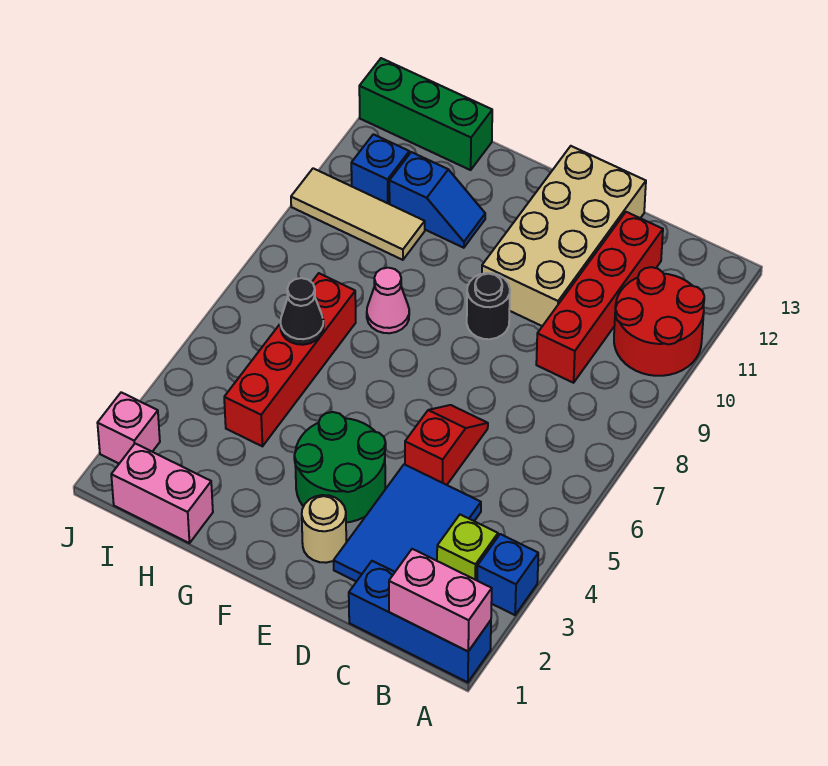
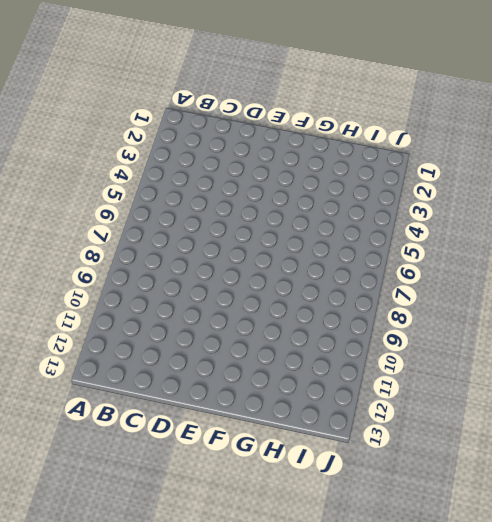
none -> blue 1x3 brick [349,561,491,682]
none -> blue 1x1 brick [477,534,538,615]
none -> red 2x2 round brick [614,267,704,376]

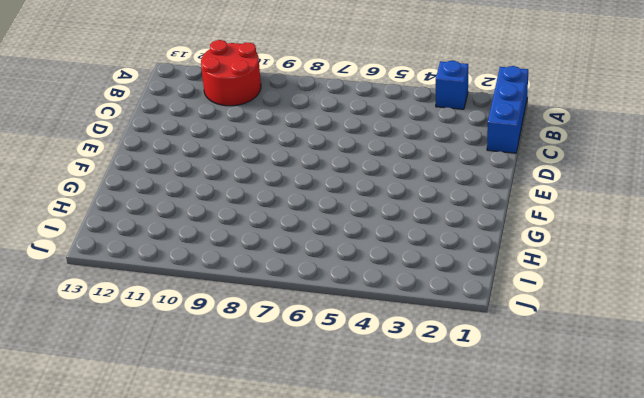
none -> lime 1x1 brick [437,515,498,580]
none -> blue 2x3 tile [334,464,481,582]
none -> red 1x4 brick [536,212,663,383]

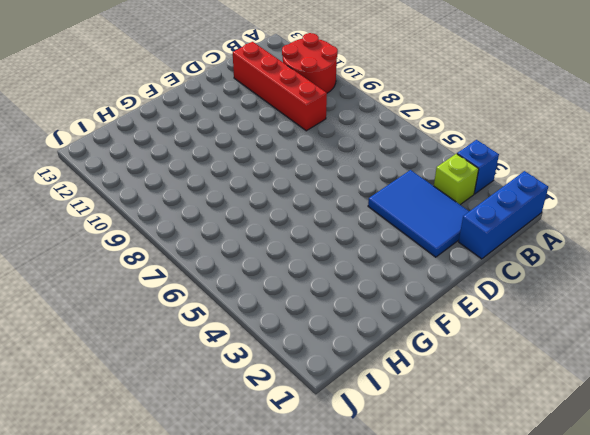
none -> red 1x2 slope [405,405,488,485]
none -> tan 2x4 brick [482,146,646,326]
none -> tan 1x1 round brick [302,495,346,563]

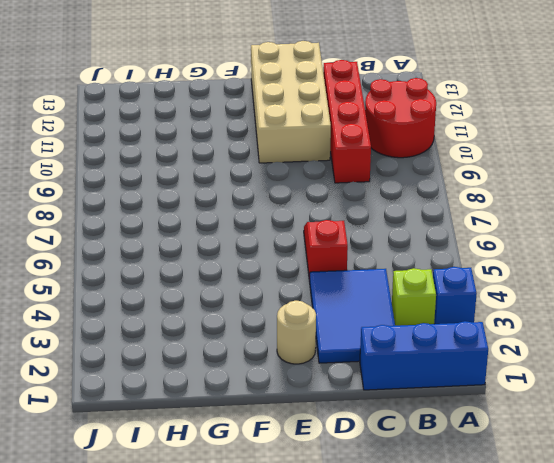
none -> green 2x2 round brick [294,412,386,522]
none -> black 1x1 round brick [467,273,510,339]
none -> pink 1x1 cone [367,268,409,333]

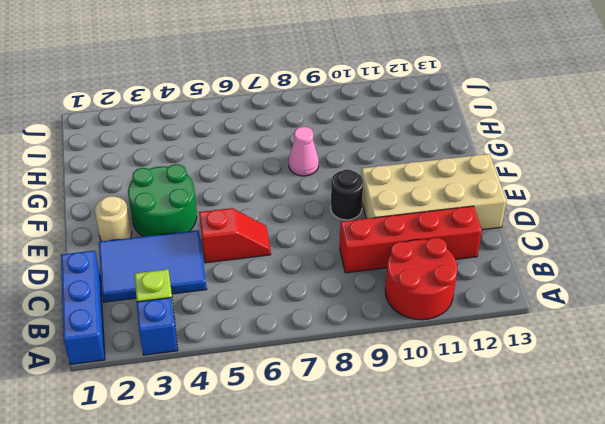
none -> blue 1x2 slope [389,152,485,248]
none -> pink 1x2 brick [111,444,213,543]
none -> red 1x4 brick [224,273,356,446]

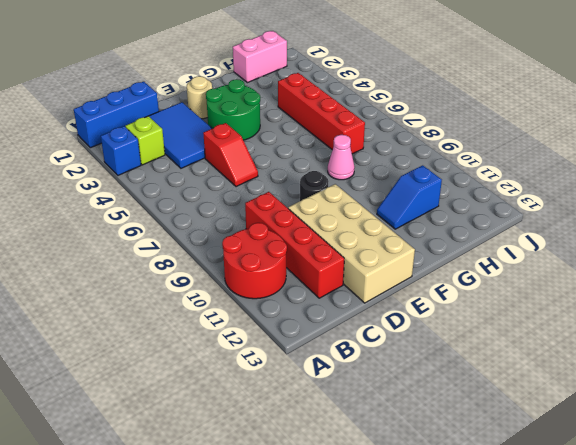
none -> tan 1x3 tile [291,168,425,260]
none -> green 1x3 brick [359,58,492,170]
none -> blue 1x1 brick [351,134,409,204]

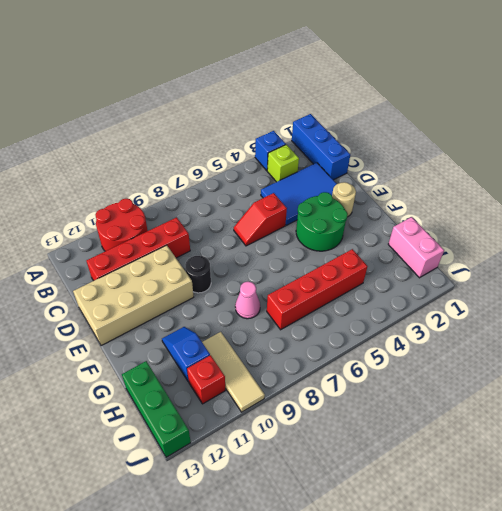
red 1x1 brick [187,355,225,404] -> blue 1x1 brick [351,134,409,204]
none -> pink 1x1 brick [98,392,160,463]
none -> pink 1x2 brick [389,549,492,651]
none -> black 1x1 cone [280,278,324,345]

